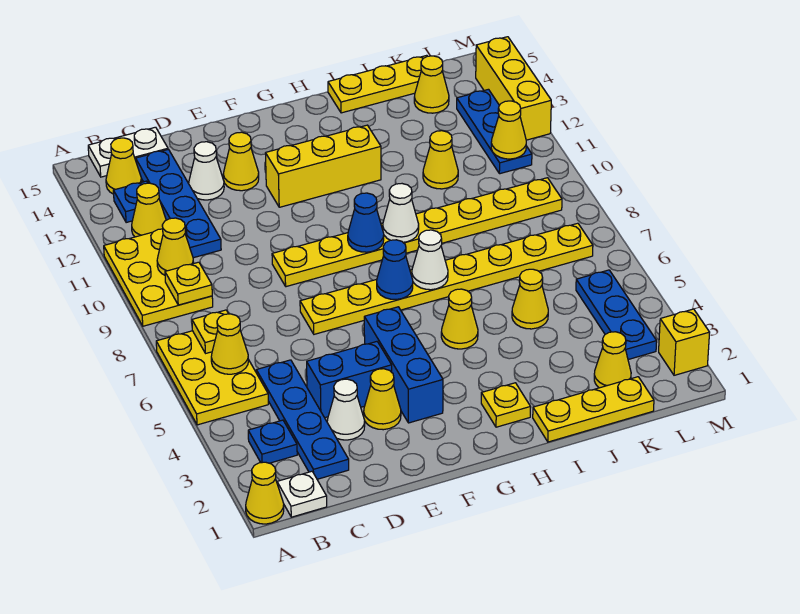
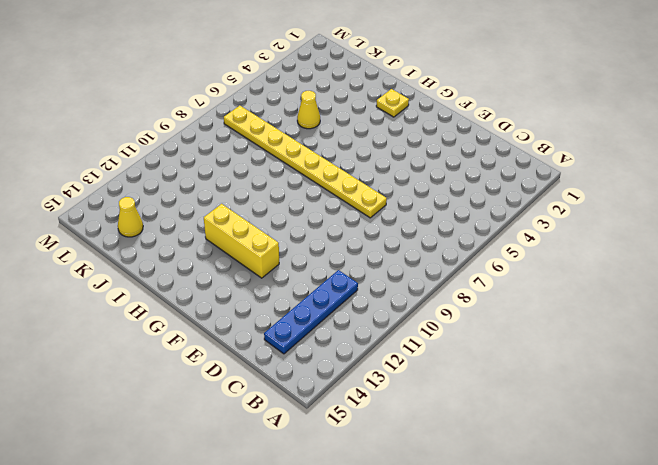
none -> yellow 1x1 cone [246,462,284,524]
none -> yellow 2x3 plate [156,331,268,425]
none -> yellow 2x3 plate [104,229,213,326]
none -> white 1x1 plate [277,471,327,517]

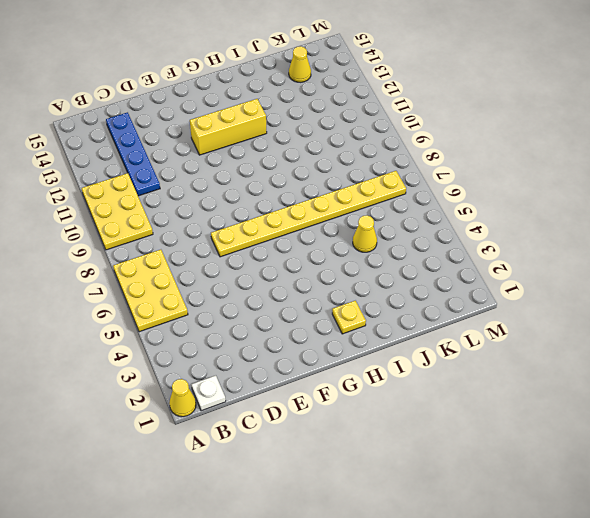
none -> blue 1x1 plate [248,420,297,463]
none -> yellow 1x1 cone [132,183,166,237]
none -> blue 1x1 plate [113,181,148,223]
none -> yellow 1x1 cone [106,138,142,194]

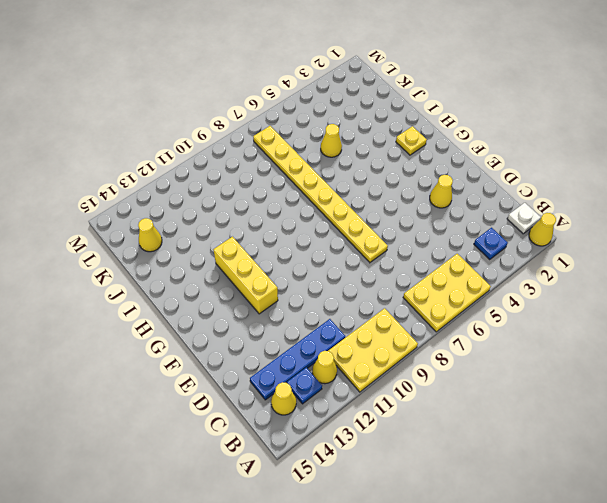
none -> white 1x2 plate [88,127,168,177]
none -> blue 1x4 plate [256,360,349,479]
none -> white 1x1 cone [327,379,365,440]
none -> blue 1x2 brick [307,342,392,418]

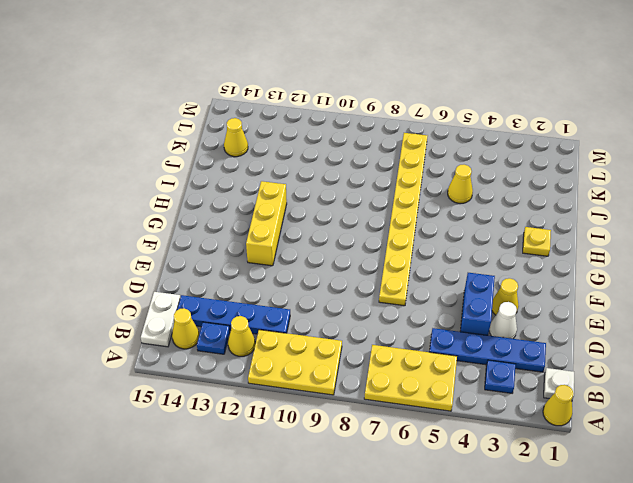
none -> white 1x1 cone [189,142,224,200]
none -> yellow 1x8 plate [272,178,562,287]
none -> yellow 1x1 cone [223,132,259,191]
none -> blue 1x3 brick [364,307,443,423]

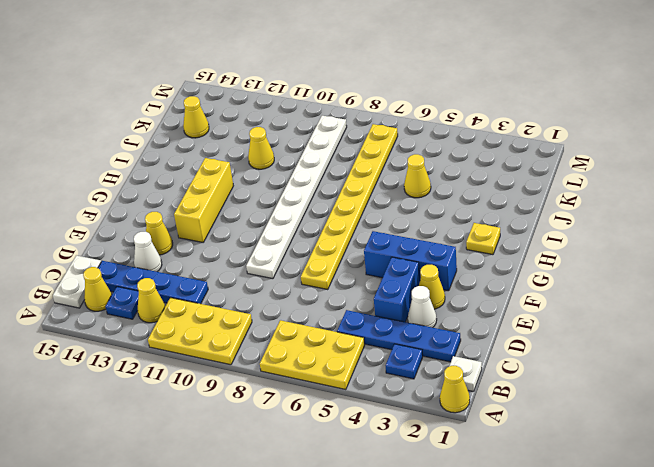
white 1x8 plate [246,116,347,279] -> yellow 1x8 plate [272,178,562,287]
none -> yellow 1x1 cone [441,289,478,349]
none -> yellow 1x3 plate [533,377,654,442]
none -> yellow 1x3 plate [328,55,427,113]
none -> yellow 1x1 cone [594,332,631,388]

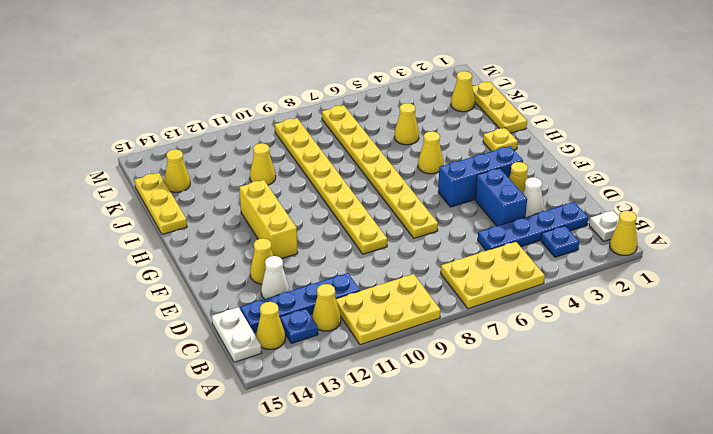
none -> blue 1x3 plate [576,270,657,360]
none -> blue 1x3 plate [457,89,532,174]
none -> yellow 1x1 brick [659,309,710,375]
none -> yellow 1x3 brick [476,37,551,140]

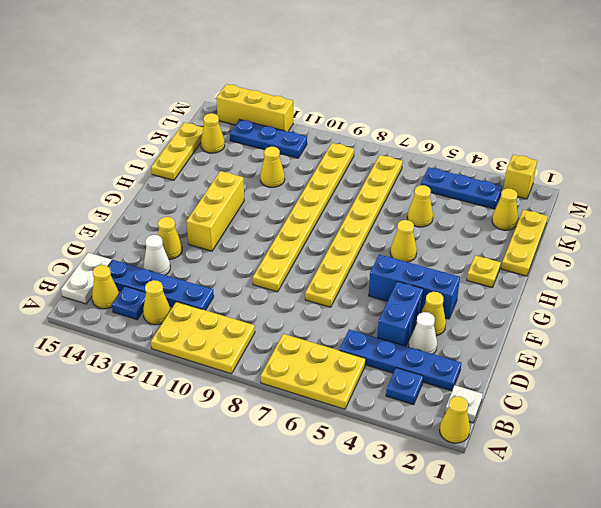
none -> yellow 1x1 cone [211,314,248,374]
none -> yellow 1x1 plate [192,310,228,353]
none -> yellow 1x1 plate [165,262,212,305]
none -> yellow 1x1 cone [157,218,194,275]

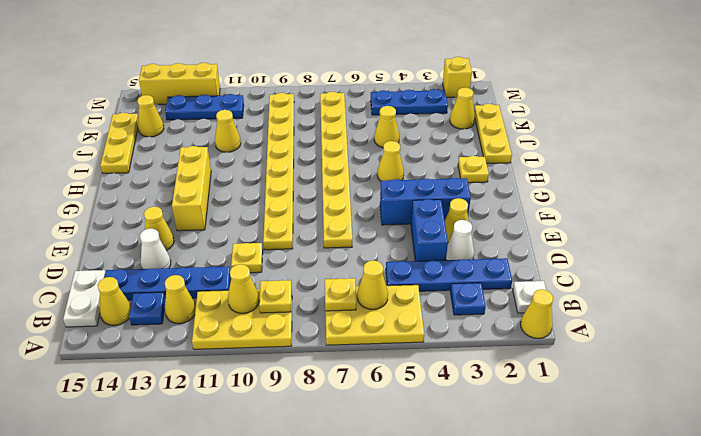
yellow 1x1 plate [231,243,263,273] -> none
none -> blue 1x1 cone [377,240,413,299]
none -> blue 1x1 cone [348,193,384,252]
none -> white 1x1 cone [412,230,448,290]
none -> white 1x1 cone [383,184,419,242]

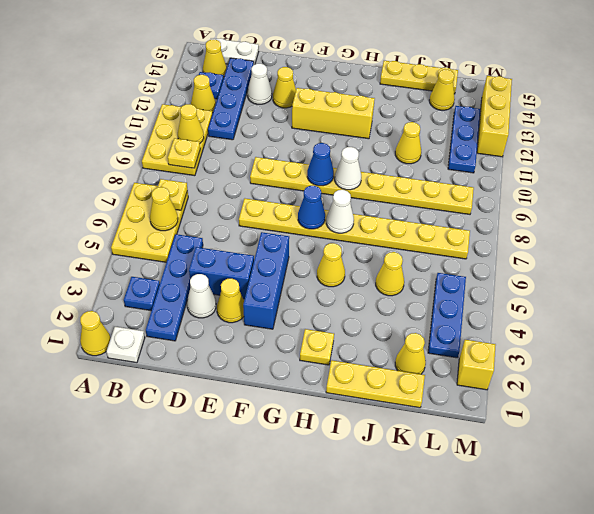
none -> yellow 1x1 cone [491,101,526,159]

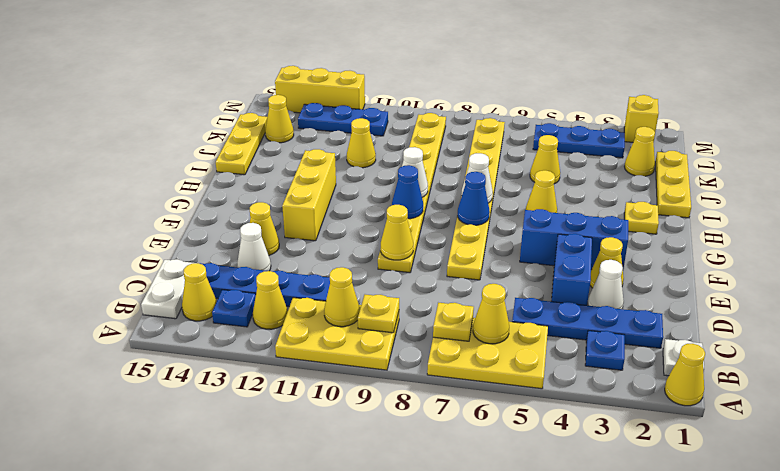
yellow 1x1 cone [381,205,413,260] -> yellow 1x1 cone moved to [491,101,526,159]

